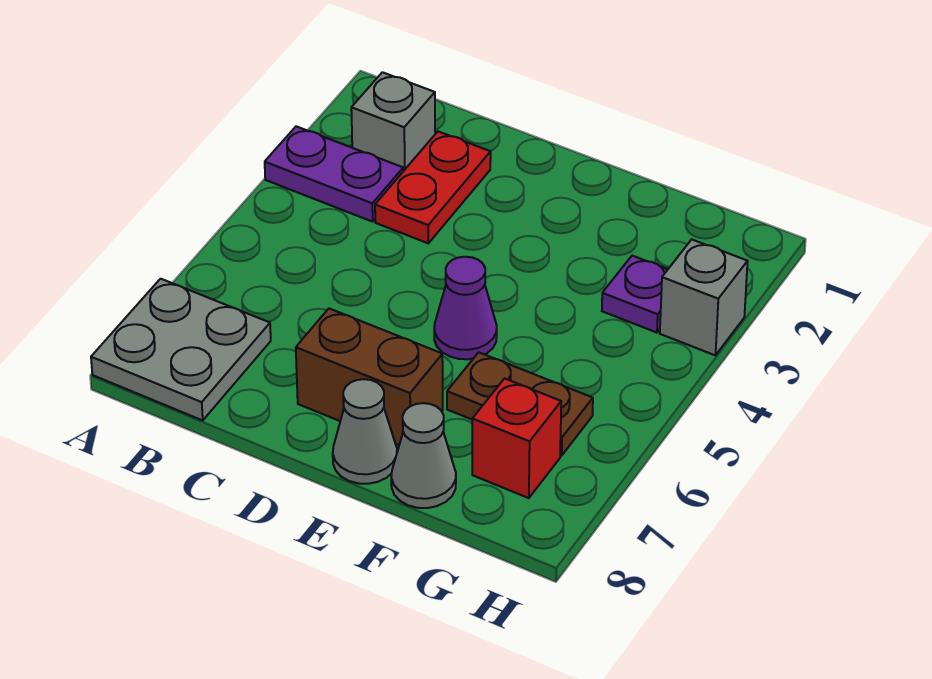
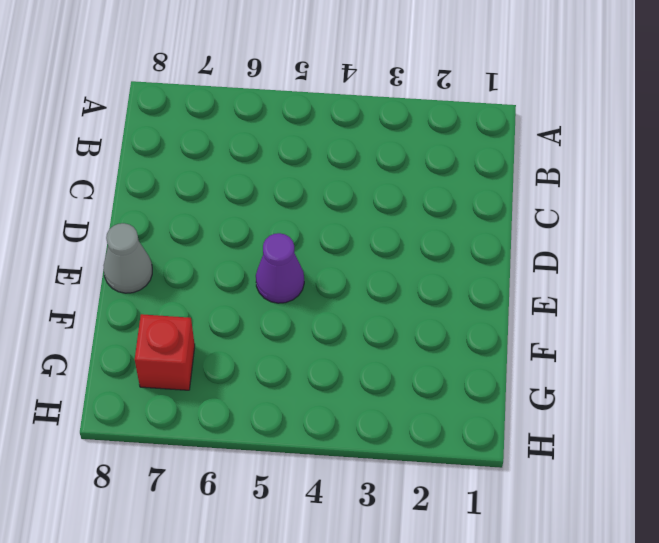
none -> purple 1x2 plate [265,126,403,222]
none -> grey 2x2 plate [91,279,271,420]
none -> grey 1x1 brick [351,72,435,171]

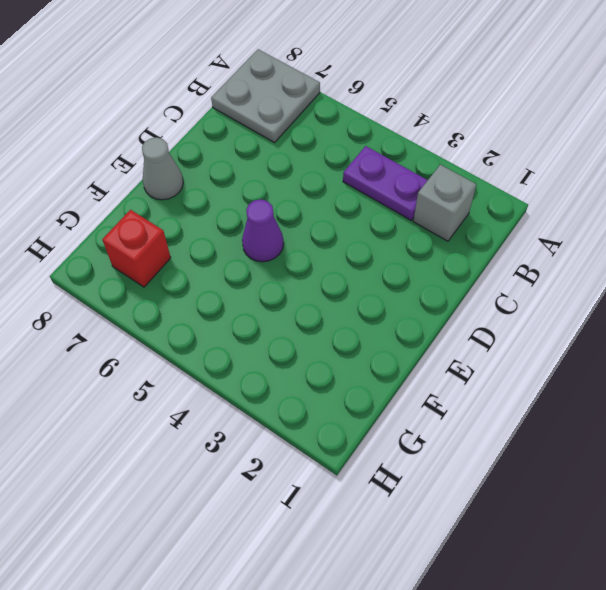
purple 1x2 plate [343,146,428,221] -> purple 1x2 plate turned to [265,126,403,222]
none -> red 1x2 plate [375,132,491,243]
none -> brown 1x2 brick [296,309,443,445]
none -> brown 1x2 plate [447,352,593,456]

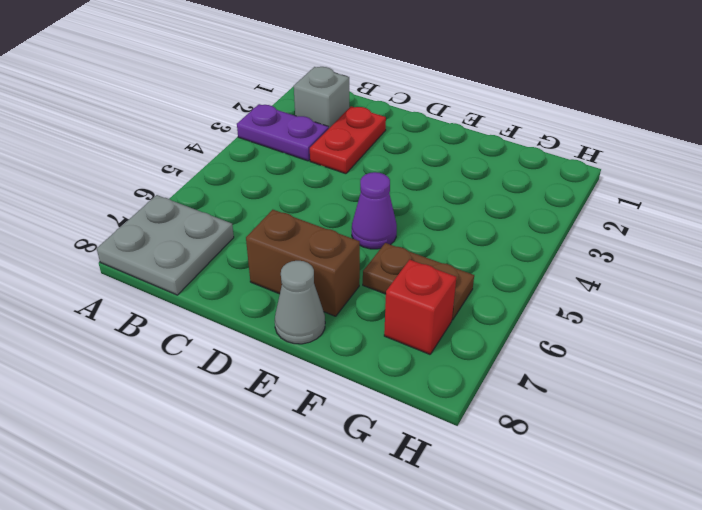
none -> grey 1x1 cone [391,403,456,508]
none -> purple 1x1 plate [602,256,668,333]
none -> grey 1x1 brick [660,239,748,355]

